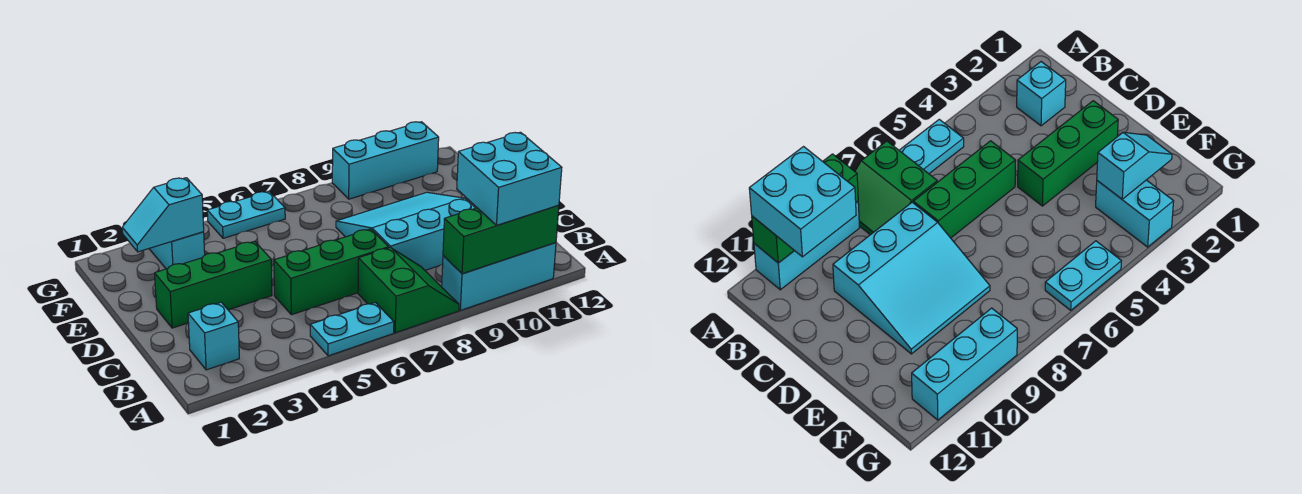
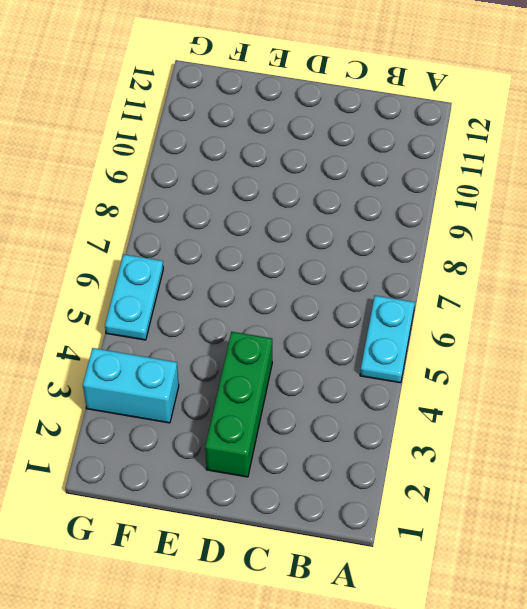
none -> green 2x2 slope [358,247,459,333]
none -> cyan 1x3 brick [442,243,556,310]
none -> cyan 1x1 brick [188,302,239,370]

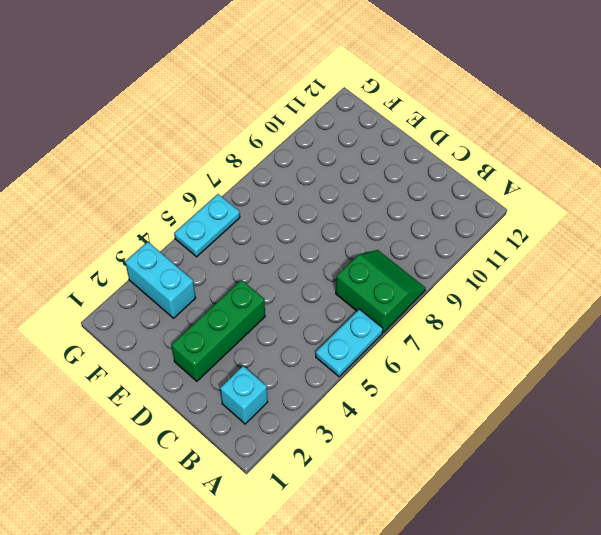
none -> cyan 1x3 brick [442,243,556,310]
none -> green 1x3 brick [274,229,389,315]
none -> cyan 3x3 slope [336,192,475,270]

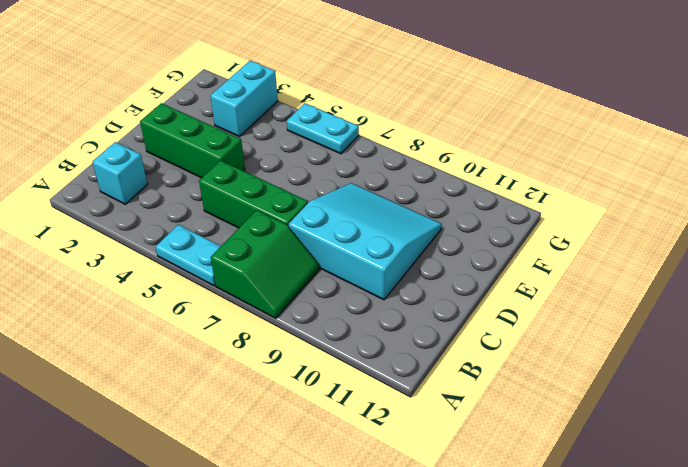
none -> cyan 1x3 brick [442,243,556,310]
none -> cyan 1x3 brick [332,122,439,199]
none -> green 1x3 brick [443,205,559,274]

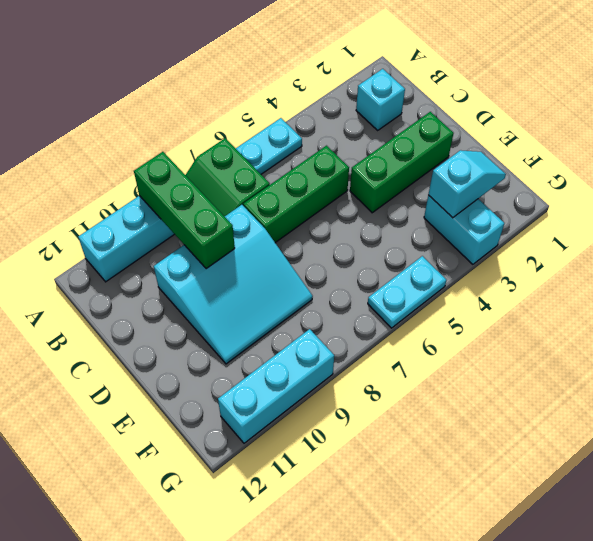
green 1x3 brick [134,152,235,269] -> green 1x3 brick turned to [443,205,559,274]
none -> cyan 2x2 brick [457,132,562,225]

